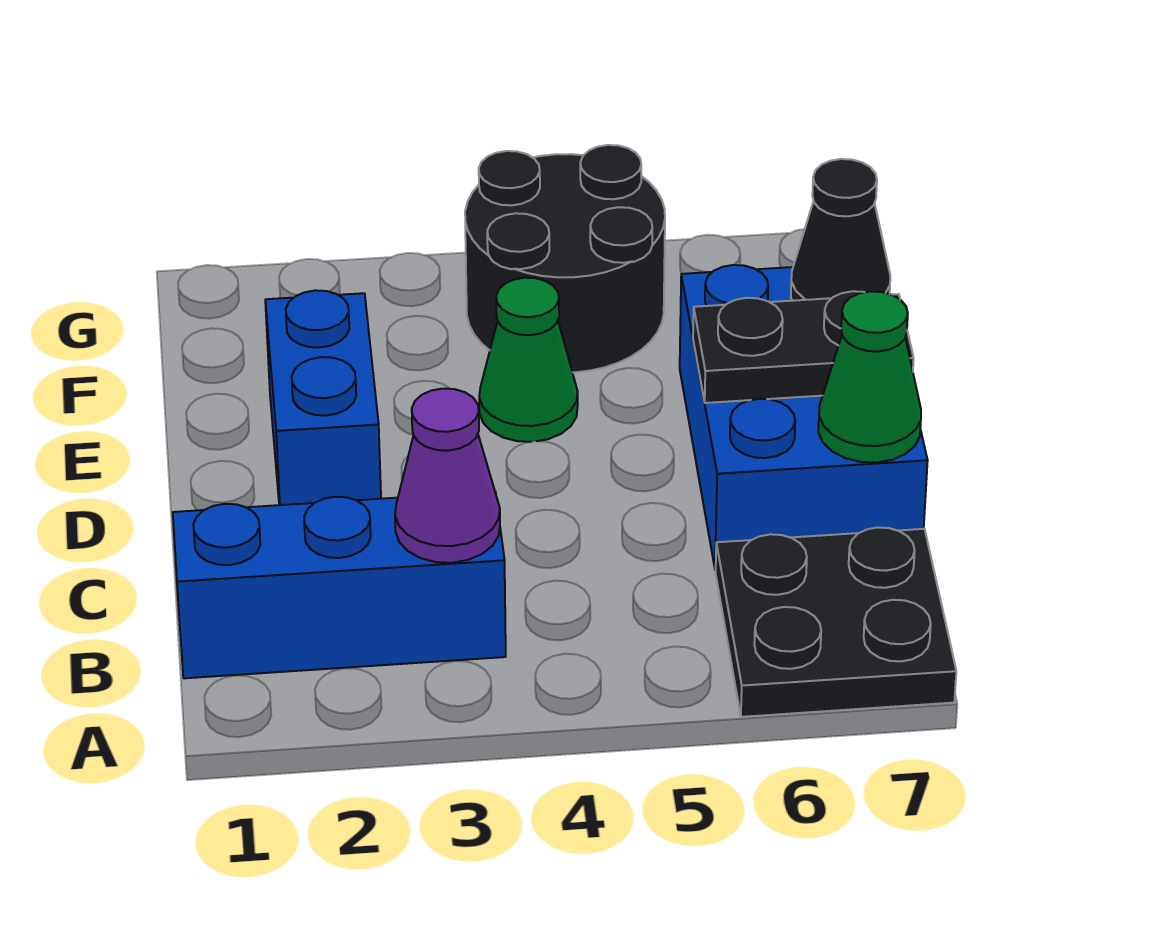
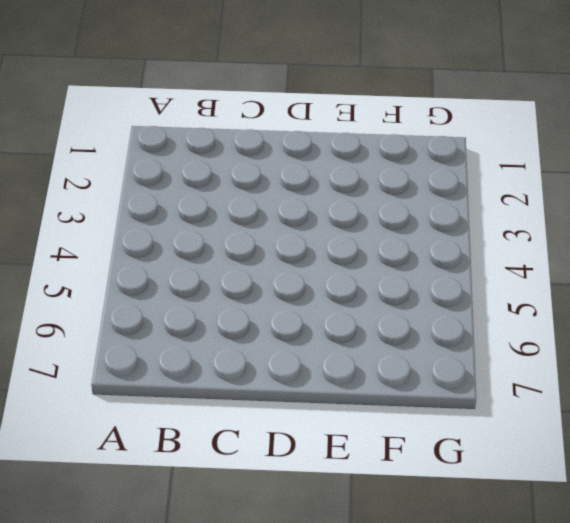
none -> black 2x2 plate [716,527,956,717]
none -> blue 1x3 brick [173,492,506,678]

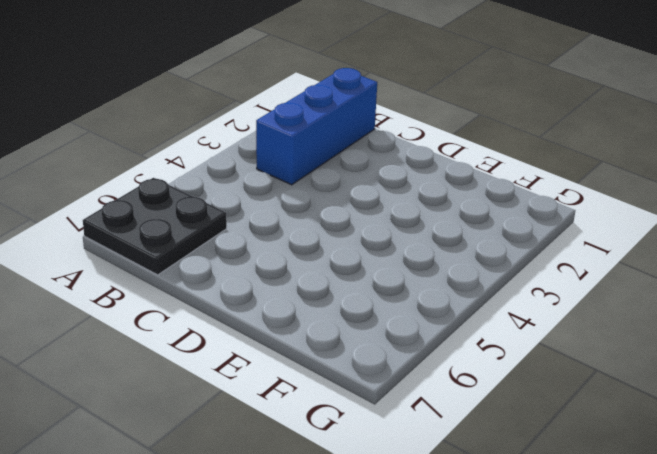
none -> blue 2x3 brick [680,265,928,570]
none -> blue 1x2 brick [265,290,381,505]

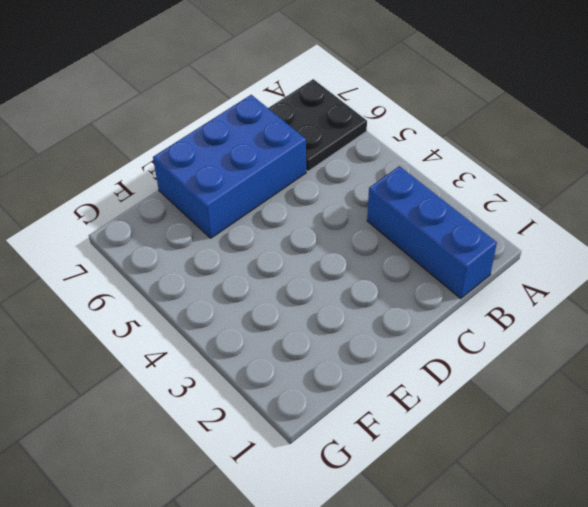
none -> blue 1x2 brick [265,290,381,505]
none -> green 1x1 cone [479,278,578,442]

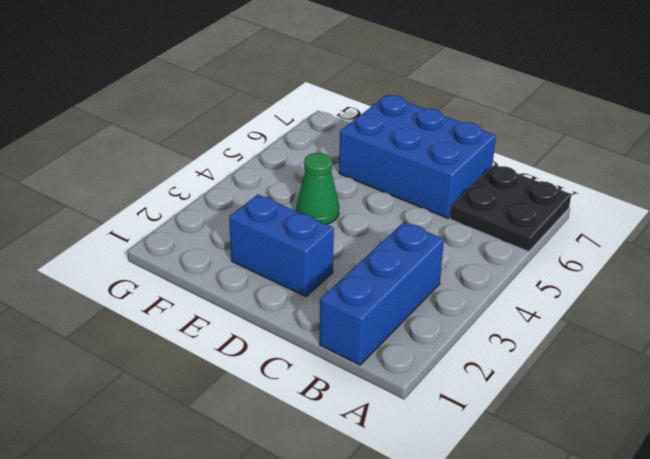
none -> black 2x2 round brick [465,145,665,372]
none -> purple 1x1 cone [395,389,500,563]

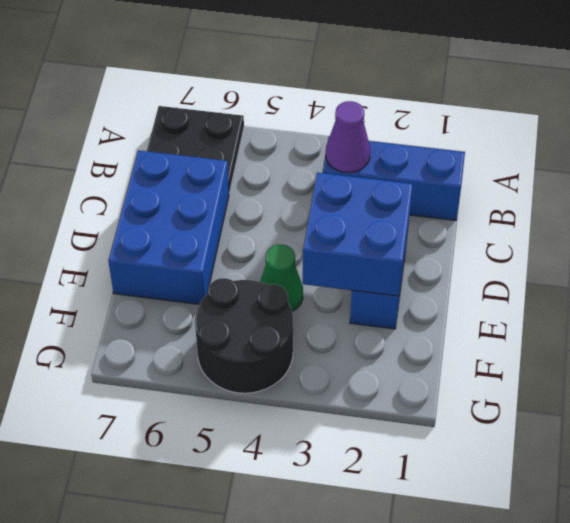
blue 2x2 brick [303,173,413,296] -> none
none -> green 1x1 cone [818,291,921,463]
none -> black 1x2 plate [693,291,914,403]

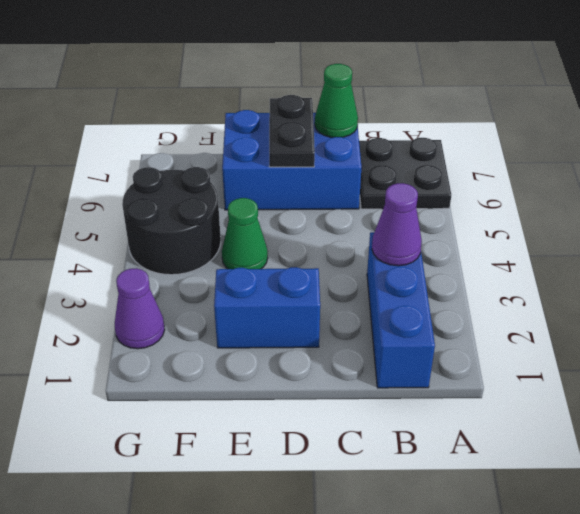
purple 1x1 cone [115,268,165,349] -> none
none -> black 1x1 cone [791,159,890,301]

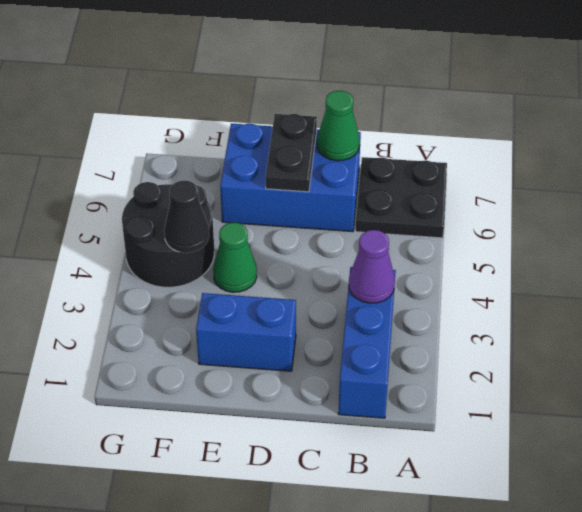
black 1x1 cone [164,181,209,253] -> black 1x1 cone moved to [791,159,890,301]

